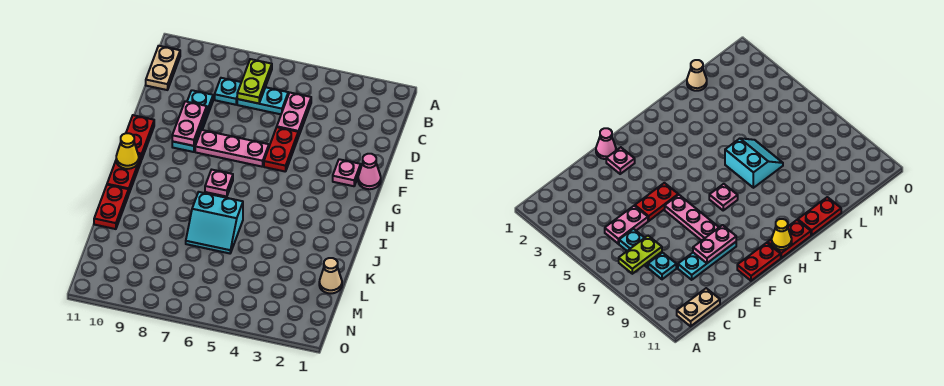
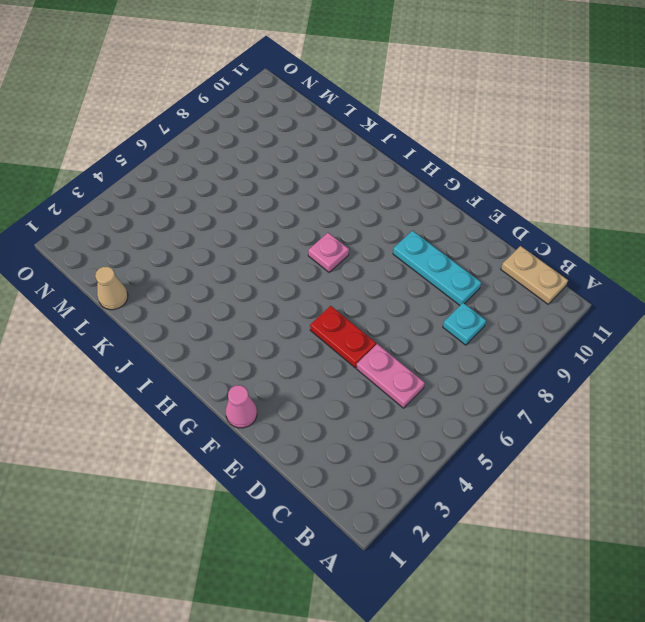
none -> cyan 1x2 plate [237,87,288,114]
none -> pink 1x1 plate [333,159,361,186]
none -> pink 1x3 plate [195,130,269,167]

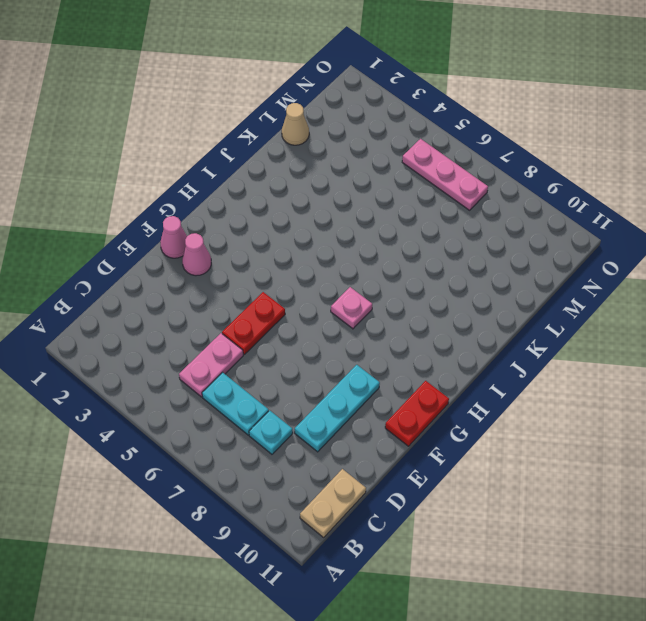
pink 1x1 cone [182,233,211,276] -> pink 1x1 plate [333,159,361,186]
pink 1x3 plate [402,139,488,210] -> pink 1x3 plate moved to [195,130,269,167]
none -> red 1x2 plate [107,154,142,193]
none -> cyan 2x2 slope [186,192,243,253]
none -> red 1x2 plate [94,185,129,229]

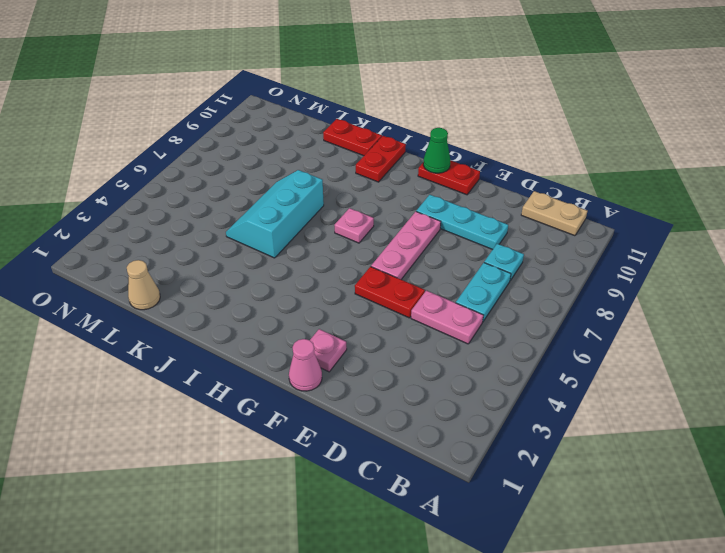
green 1x1 cone [423,128,450,173] -> none
red 1x2 plate [356,136,406,182] -> red 1x2 plate turned to [107,154,142,193]
cyan 2x3 slope [226,170,324,258] -> cyan 2x2 slope [186,192,243,253]
none -> lime 1x2 plate [237,59,272,104]
none -> pink 1x2 plate [172,101,207,146]
none -> yellow 1x1 cone [116,133,139,169]

